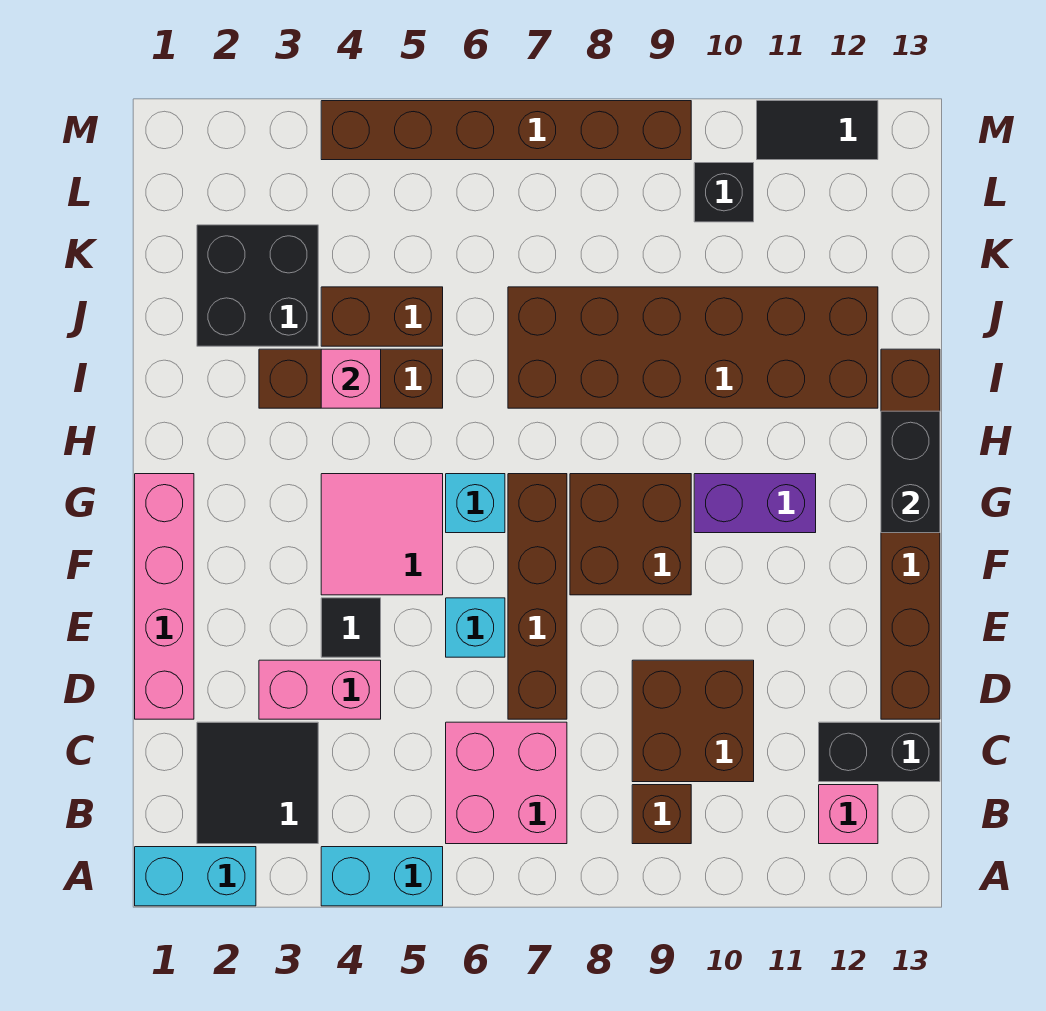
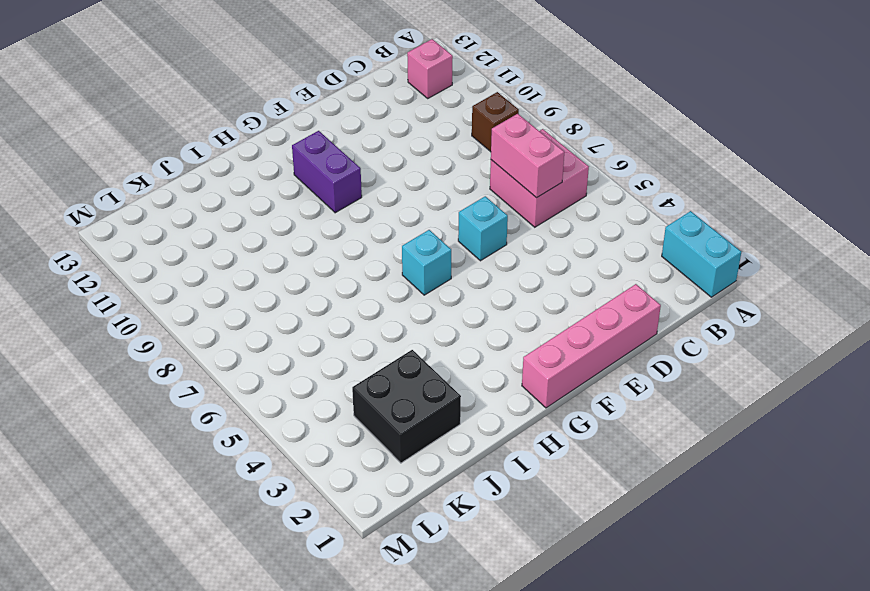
pink 1x2 brick [491,114,564,198] -> pink 1x2 brick moved to [259,660,381,719]
none -> cyan 1x2 brick [321,847,443,906]
none -> black 2x2 tile [197,722,318,844]
none -> brown 2x2 brick [632,660,754,782]

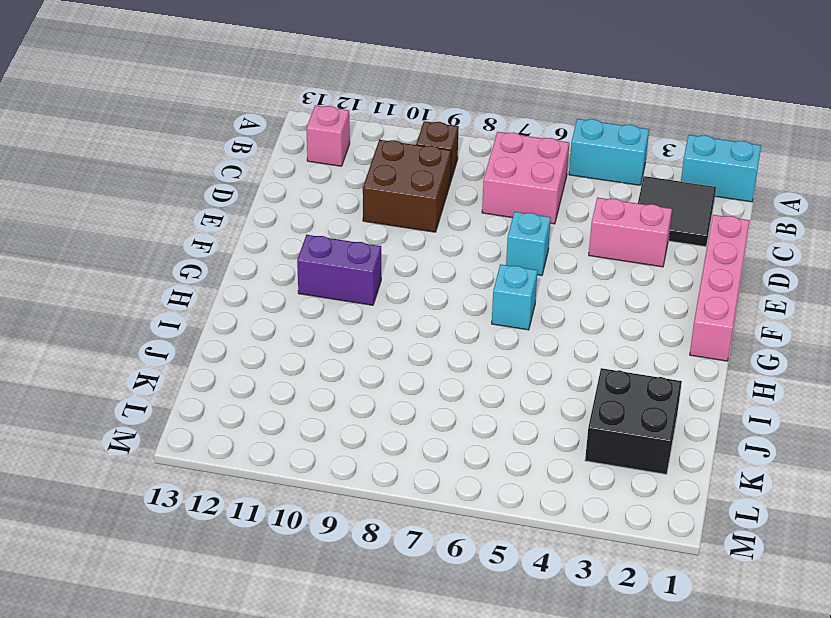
none -> black 1x2 brick [819,722,940,782]
none -> brown 1x4 brick [508,474,567,719]
none -> brown 1x6 brick [881,349,940,719]

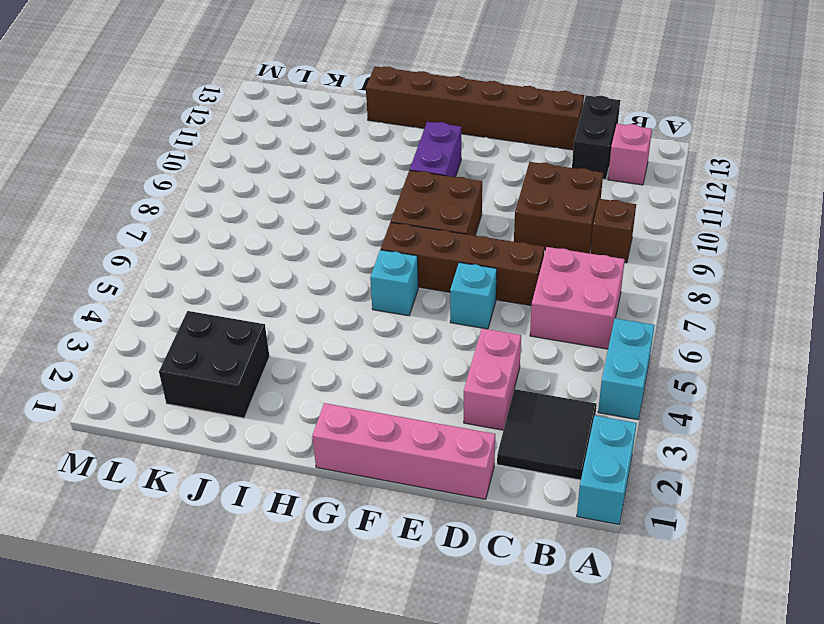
none -> black 1x1 tile [321,598,381,657]
none -> pink 2x2 tile [321,474,443,595]
none -> brown 1x3 brick [259,349,443,408]

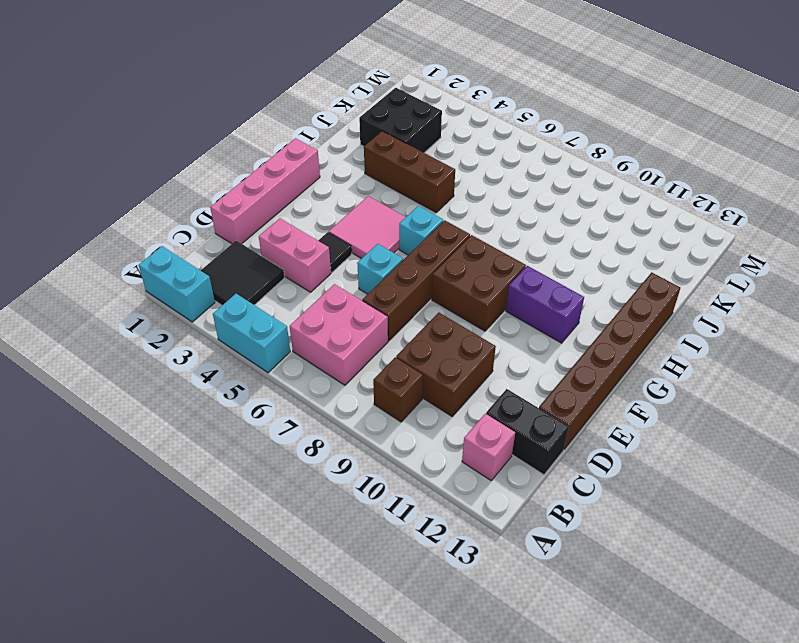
none -> brown 2x6 brick [508,287,878,408]
none -> brown 1x2 brick [321,287,443,346]
none -> black 1x1 brick [694,163,754,222]

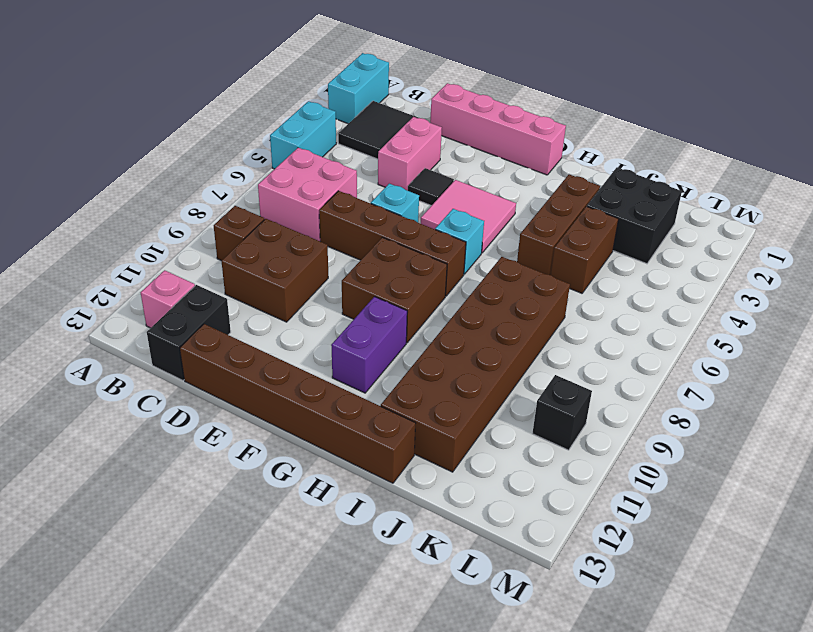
none -> brown 1x6 brick [321,101,691,160]
none -> black 1x2 tile [757,101,878,160]
none -> black 1x2 brick [881,411,940,533]

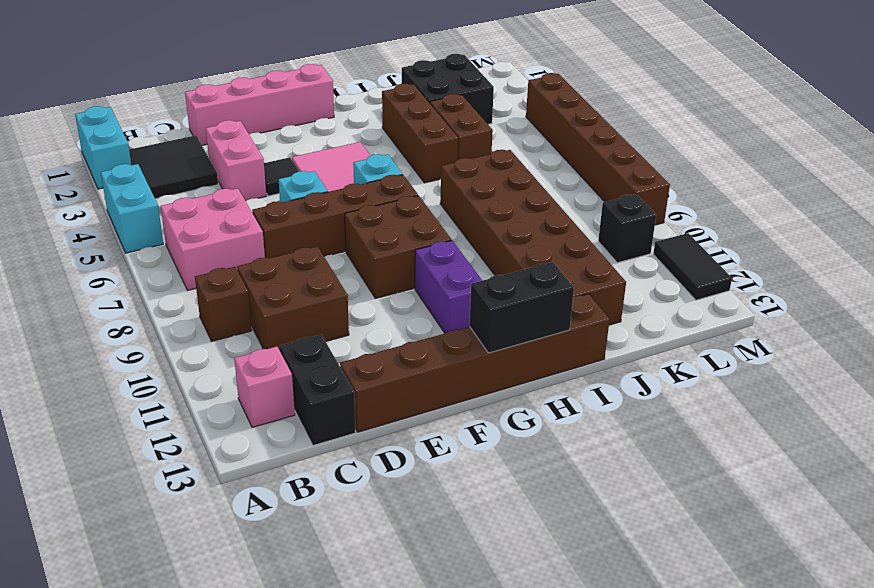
none -> pink 1x1 brick [321,349,381,408]

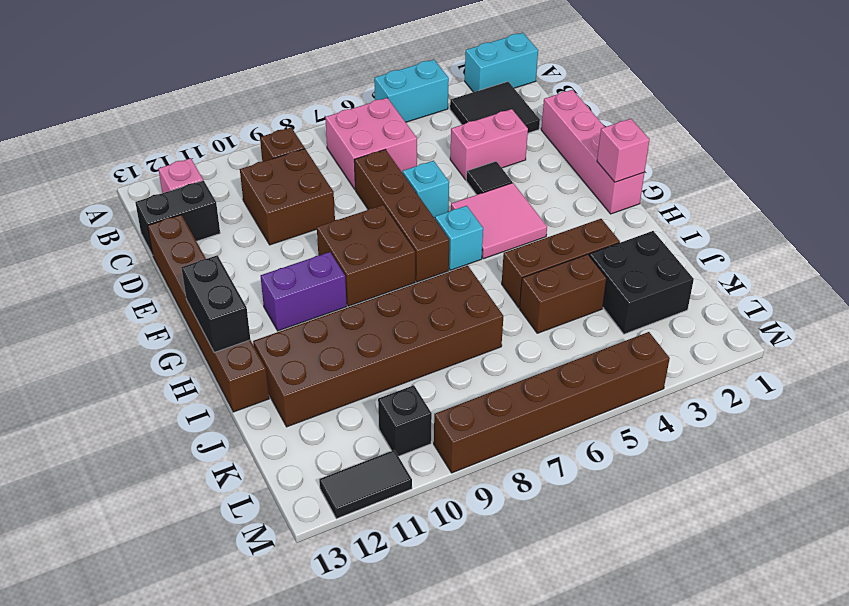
pink 1x1 brick [597,119,650,182] -> pink 1x1 brick moved to [321,349,381,408]

